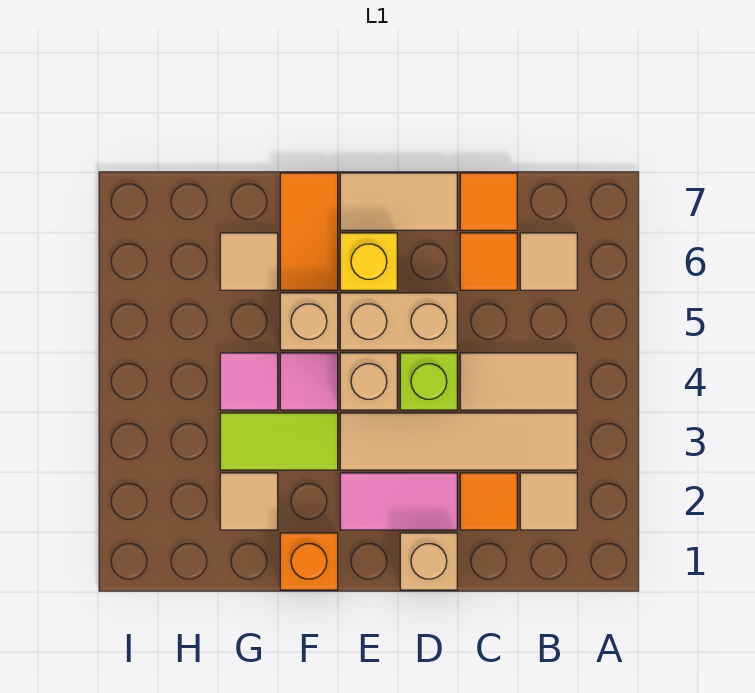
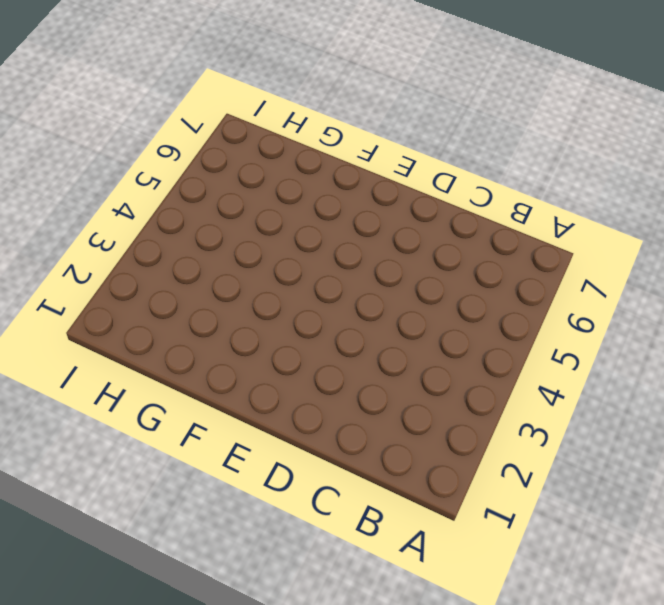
none -> tan 1x1 tile [520,473,577,530]
none -> tan 1x4 tile [340,413,577,470]
none -> tan 1x2 tile [460,353,577,410]

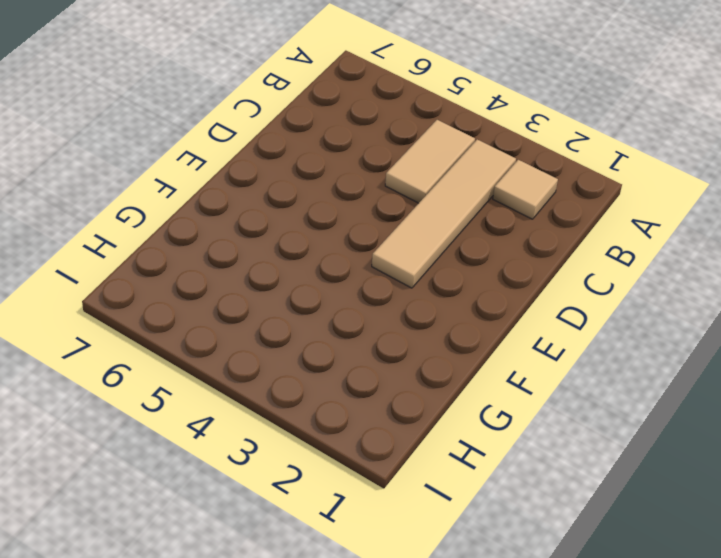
none -> tan 1x1 tile [520,233,577,290]
none -> orange 1x1 tile [460,473,517,530]
none -> orange 1x1 tile [460,233,517,290]

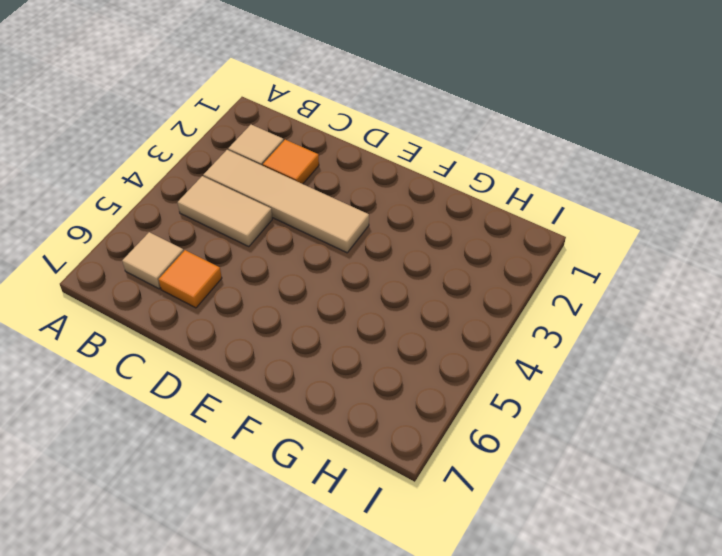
none -> orange 1x1 tile [460,173,517,230]
none -> tan 1x1 brick [400,533,457,590]
none -> pink 1x2 tile [340,473,457,530]

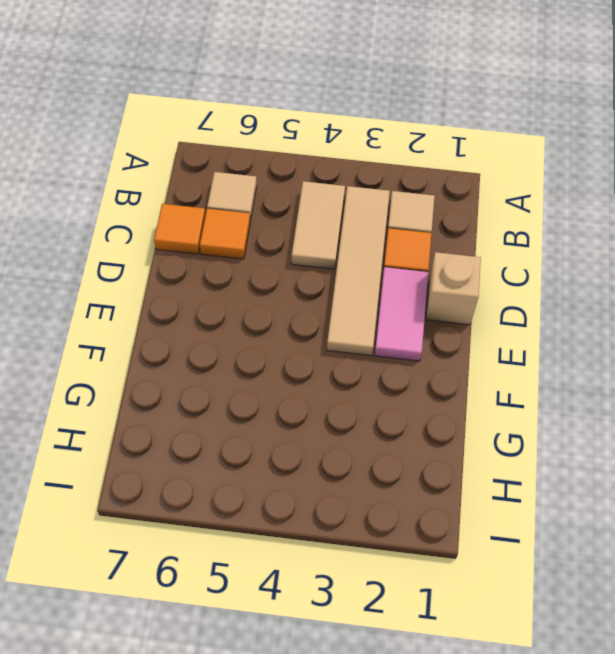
none -> lime 1x1 brick [400,353,457,410]
none -> tan 1x2 brick [340,293,457,350]
none -> tan 1x2 tile [340,173,457,230]

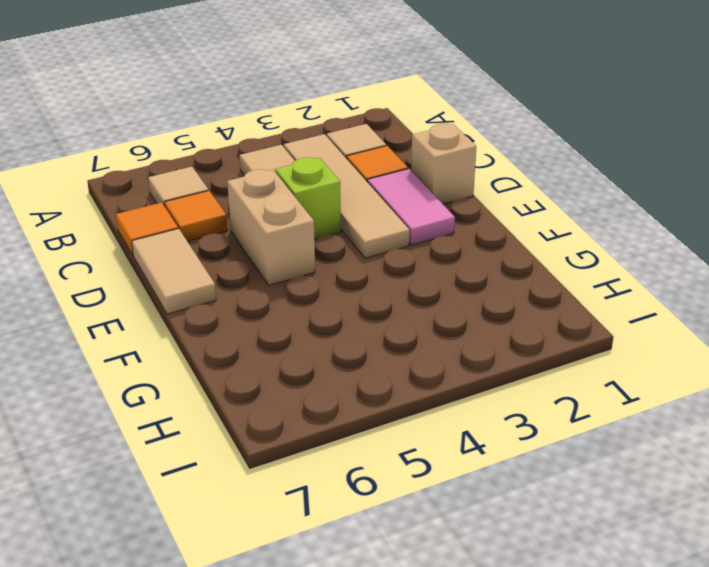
none -> tan 1x1 brick [340,353,397,410]
none -> yellow 1x1 brick [340,233,397,290]
none -> orange 1x1 brick [280,533,338,590]

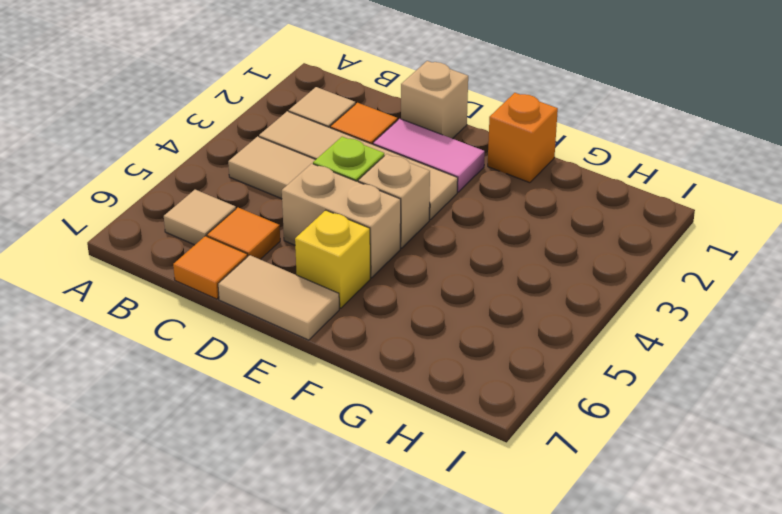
none -> lime 1x2 tile [220,413,338,470]
none -> pink 1x1 tile [280,353,338,410]
none -> tan 1x1 brick [280,293,338,350]

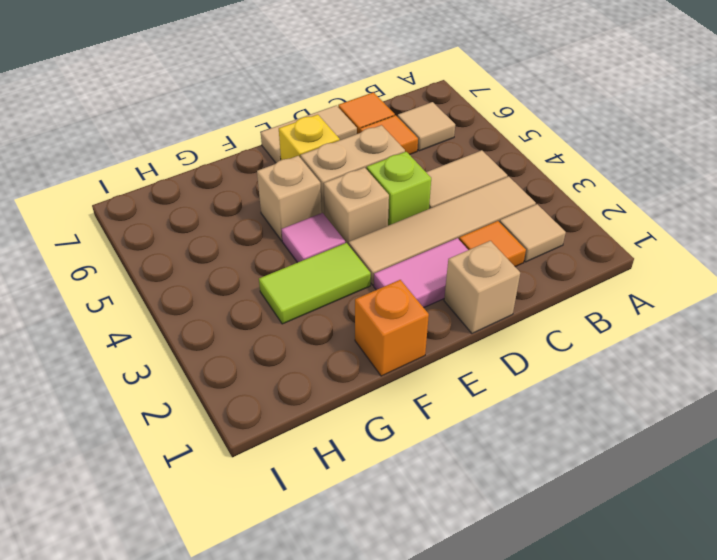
none -> orange 1x2 tile [280,173,338,290]
none -> tan 1x1 tile [220,473,278,530]
none -> pink 1x1 tile [220,353,278,410]

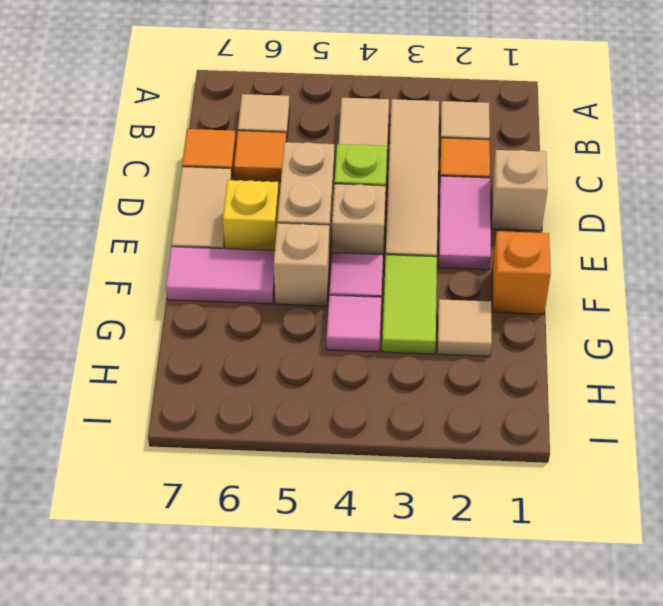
pink 1x2 tile [166,247,275,304] -> orange 1x2 tile [280,173,338,290]
none -> tan 1x1 tile [220,233,278,290]

